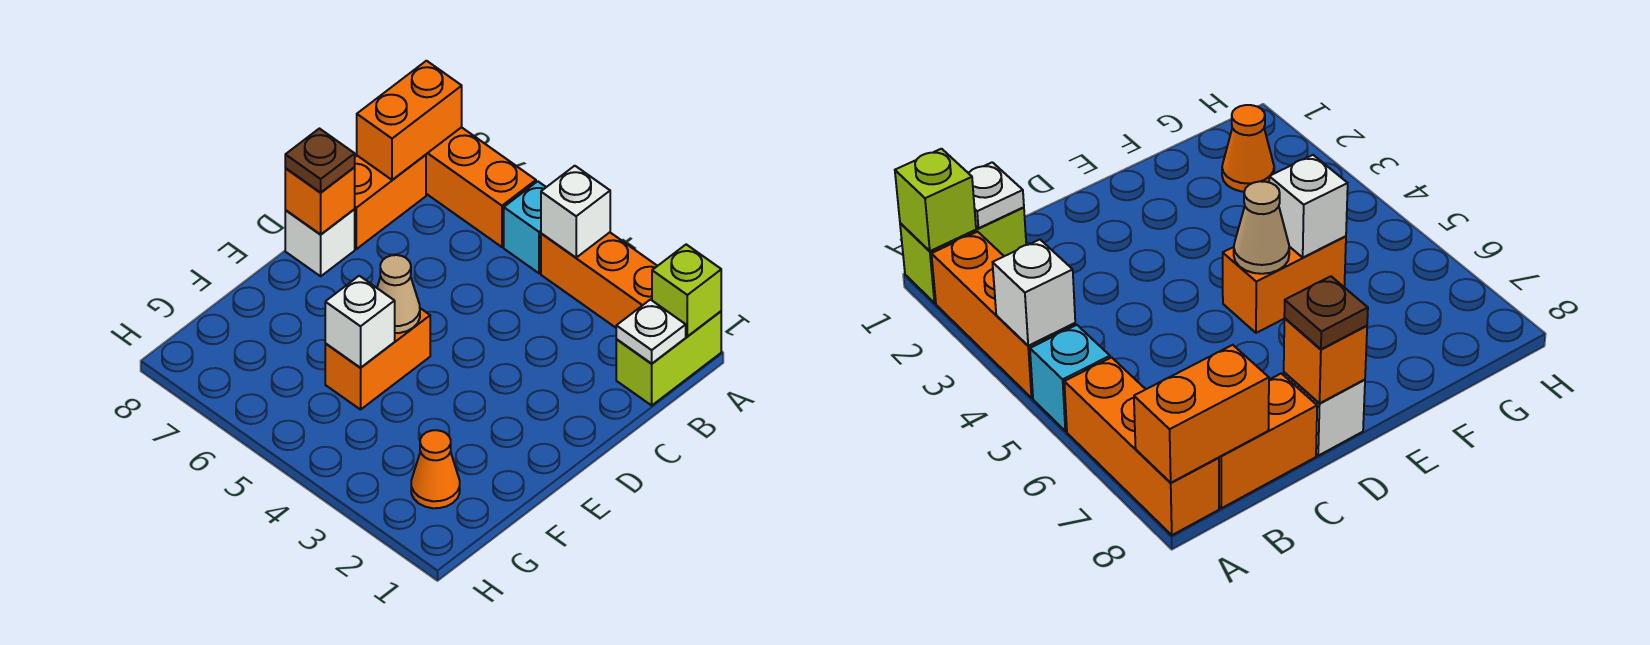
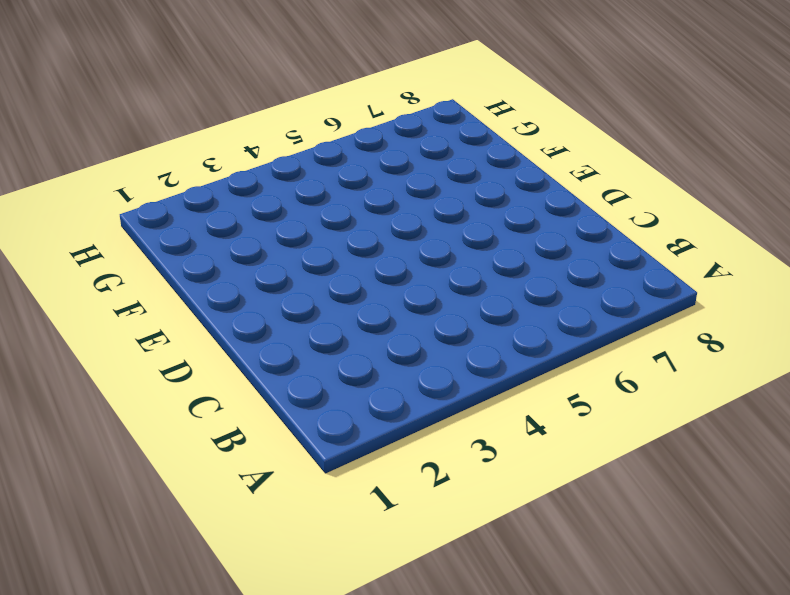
none -> lime 1x2 brick [616,311,721,405]
none -> orange 1x3 brick [541,232,657,328]
none -> cyan 1x1 brick [504,181,546,273]

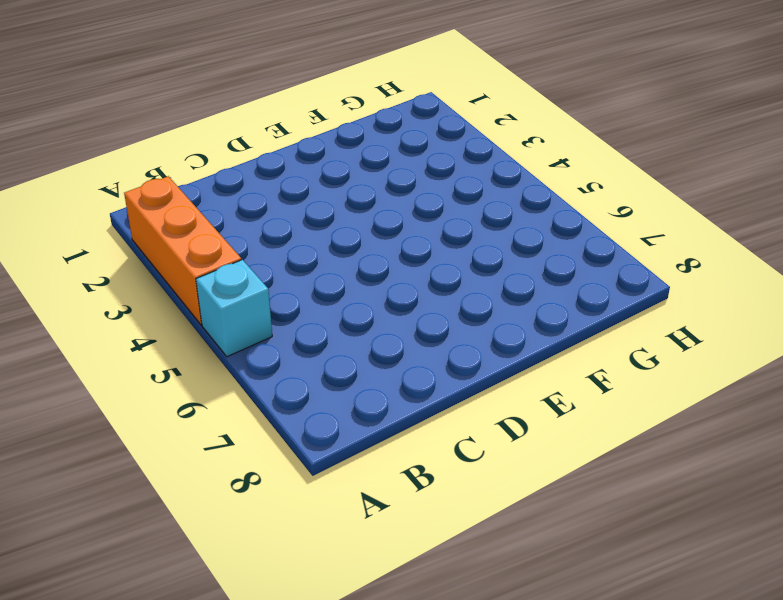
none -> lime 1x2 brick [616,311,721,405]
none -> orange 1x3 brick [426,127,536,247]
none -> orange 1x2 brick [355,155,426,249]

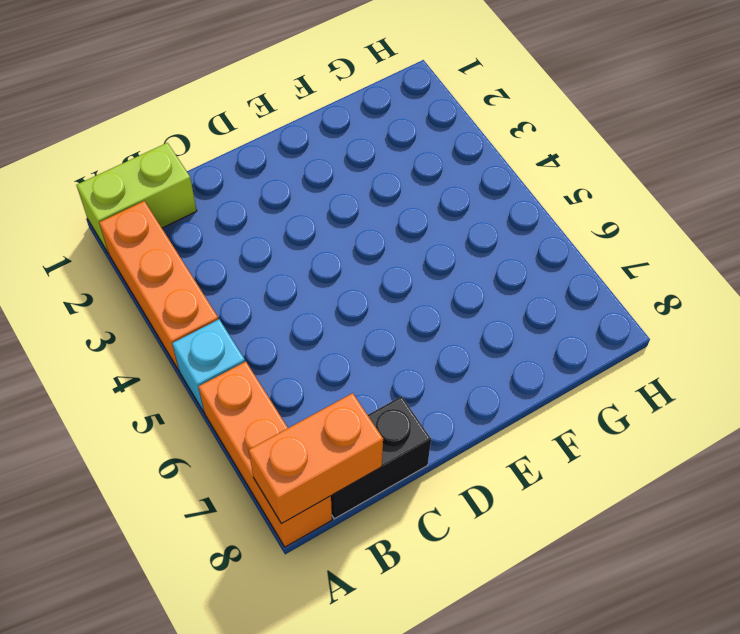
black 1x2 brick [331,396,431,519] -> orange 1x2 brick [355,155,426,249]
none -> white 1x1 brick [285,209,355,276]
none -> orange 1x2 brick [325,308,430,410]
none -> orange 1x1 cone [411,430,460,508]

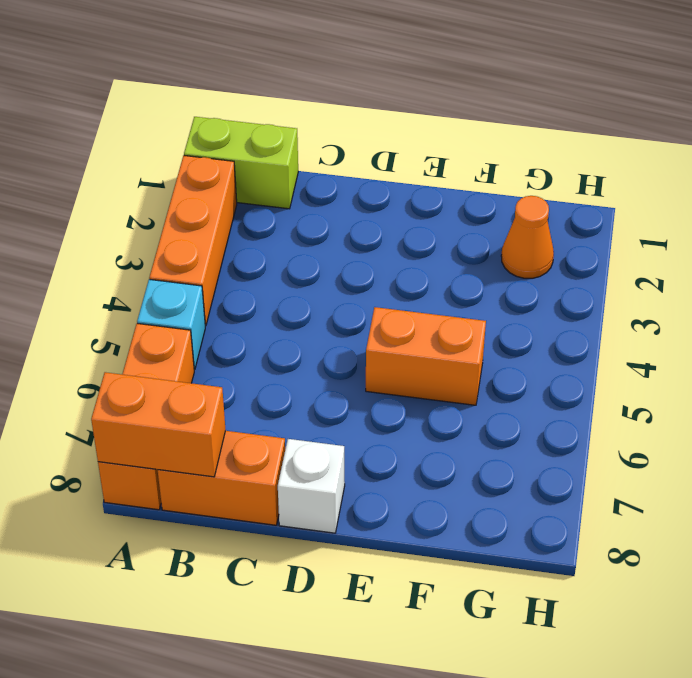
none -> lime 1x1 brick [652,244,721,336]
none -> white 1x1 brick [541,166,610,258]
none -> white 1x1 plate [616,300,686,363]

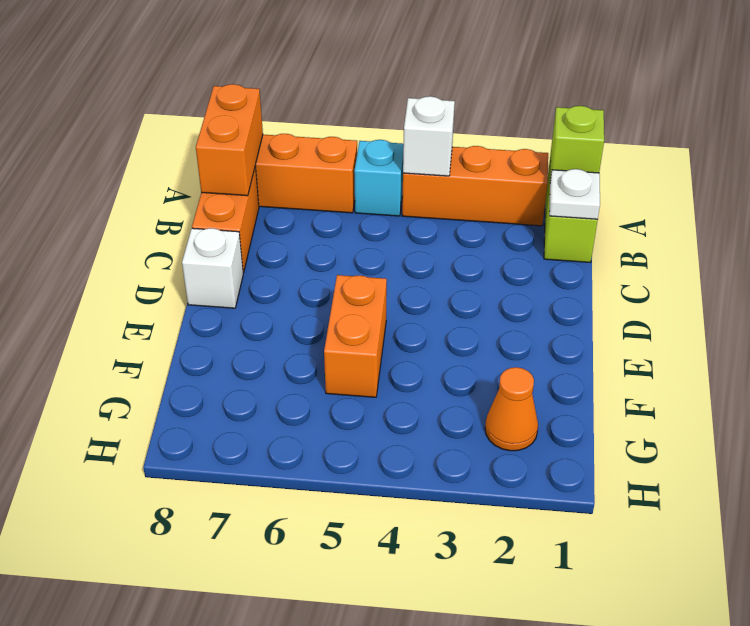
none -> orange 1x1 brick [285,167,355,235]
none -> tan 1x1 cone [377,255,420,333]
none -> white 1x1 brick [325,276,395,368]

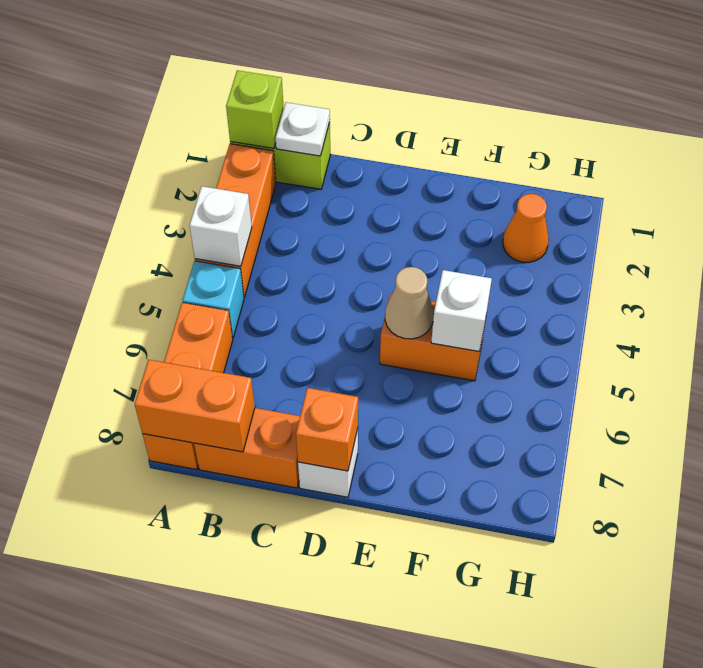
none -> brown 1x1 plate [285,129,355,192]

